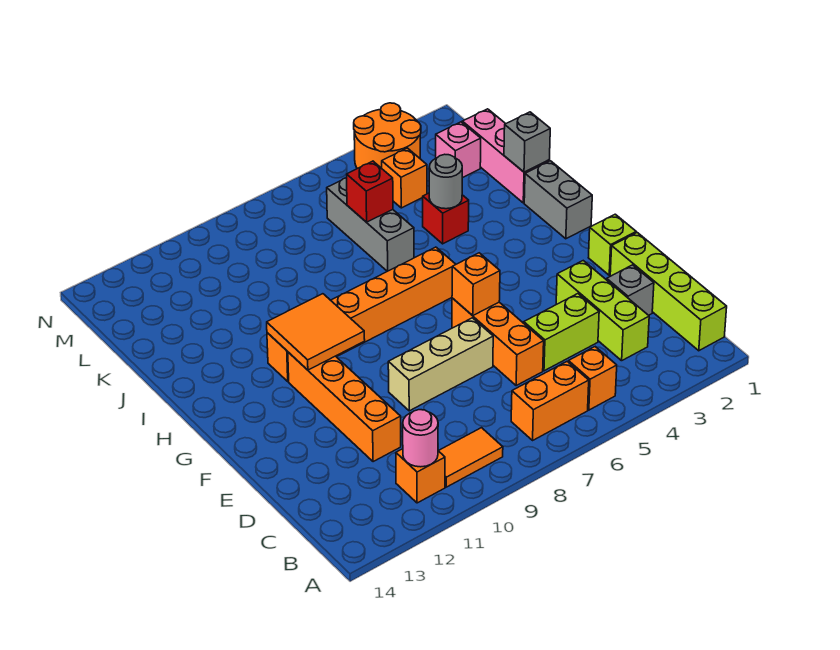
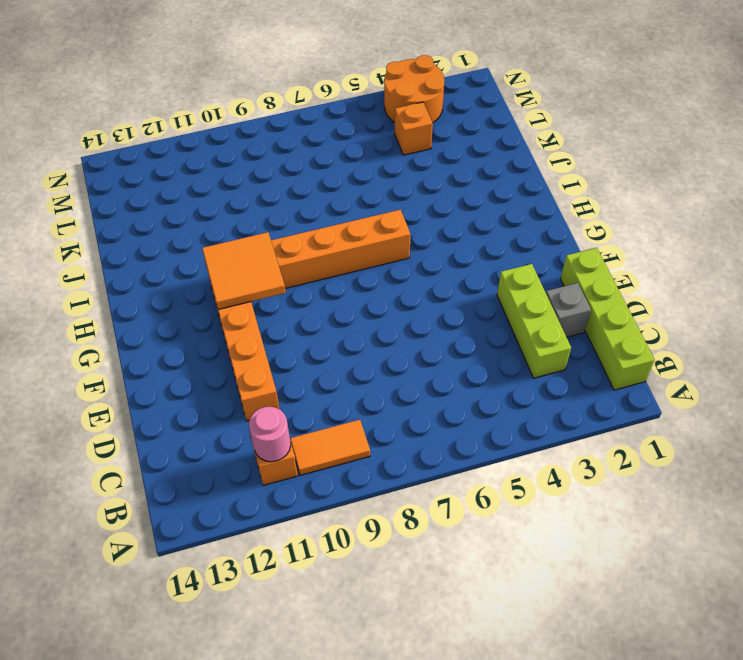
none -> orange 1x1 brick [569,347,617,410]
none -> orange 1x2 brick [511,362,589,440]
none -> lime 1x2 brick [524,294,599,371]

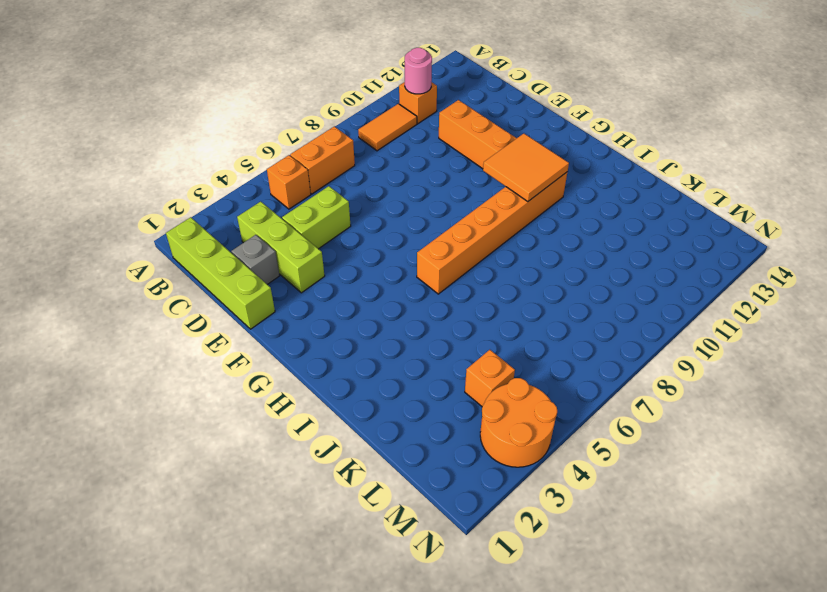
none -> orange 1x3 brick [452,298,544,386]
none -> tan 1x3 brick [388,318,493,411]
none -> lime 1x1 brick [588,214,636,275]

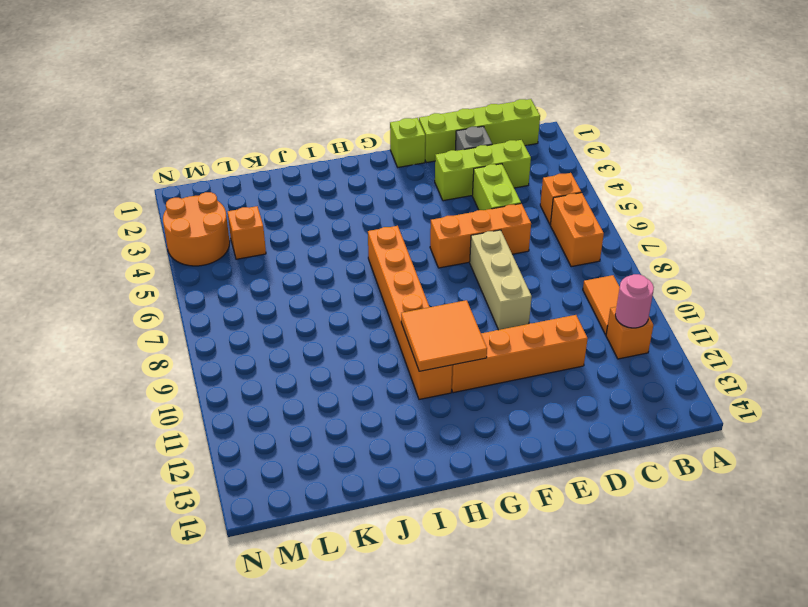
none -> grey 1x2 brick [524,161,592,239]
none -> pink 1x3 brick [462,109,549,203]
none -> red 1x1 brick [423,193,469,244]

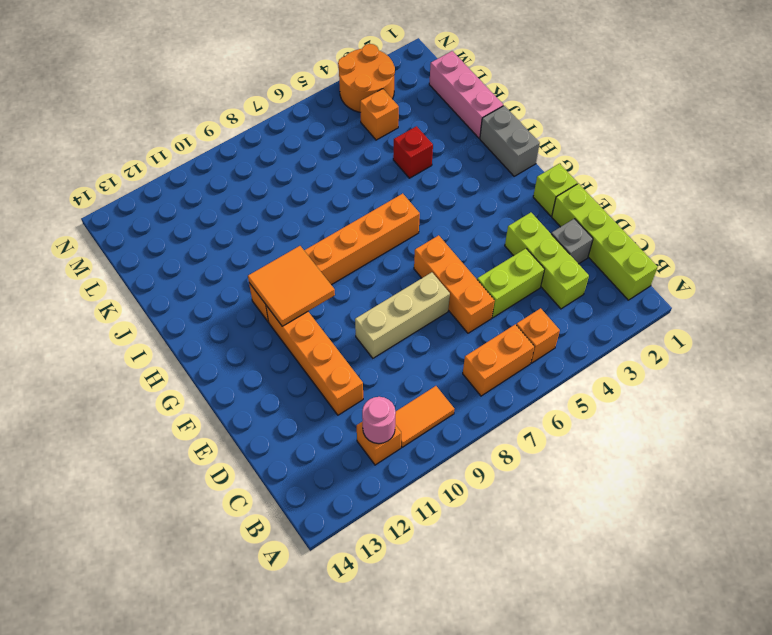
none -> grey 1x3 brick [327,178,414,271]
none -> pink 1x1 brick [436,122,481,178]
none -> orange 1x1 brick [452,253,500,316]

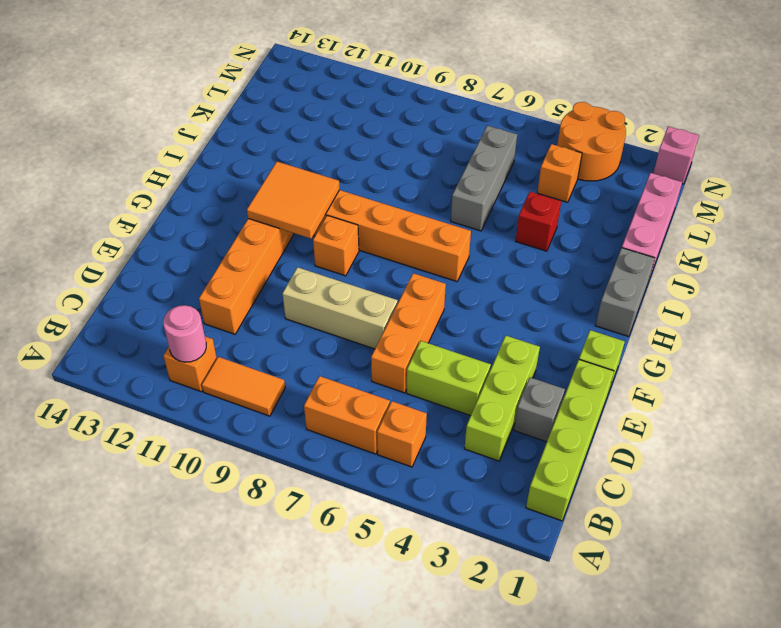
orange 1x1 brick [313,215,359,276] -> orange 1x1 brick moved to [452,253,500,316]
pink 1x1 brick [653,126,699,184] -> pink 1x1 brick moved to [436,122,481,178]
none -> grey 1x1 brick [504,112,550,172]
none -> grey 1x1 round brick [429,154,462,209]
none -> red 1x1 brick [347,161,393,222]

